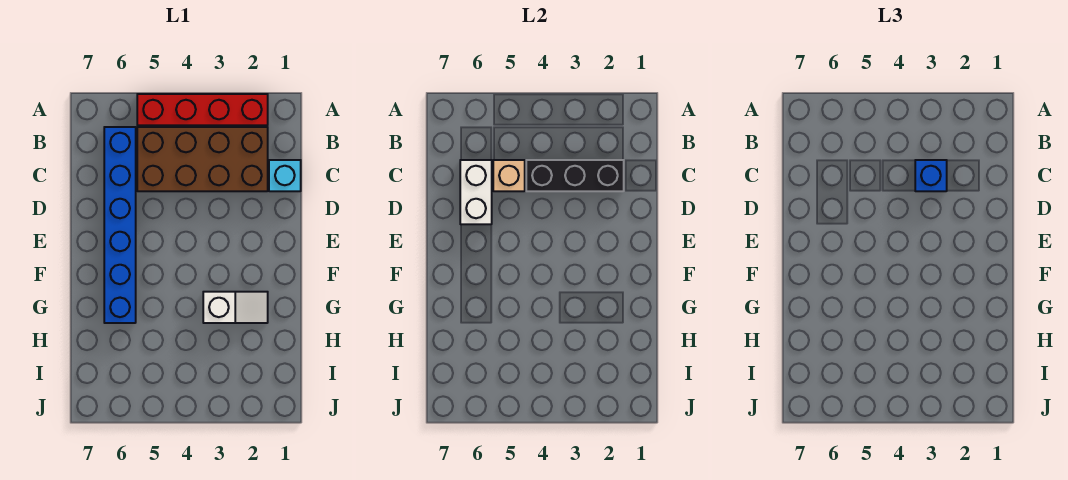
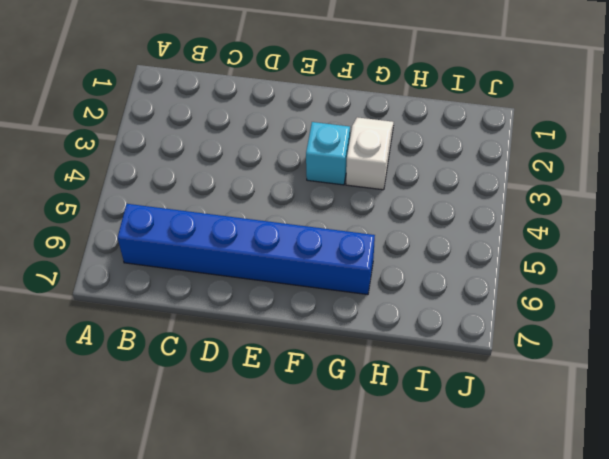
cyan 1x1 brick [306,122,350,185] -> cyan 1x1 brick moved to [269,160,301,191]
none -> red 1x4 brick [137,94,268,125]
none -> brown 2x4 brick [137,127,268,191]

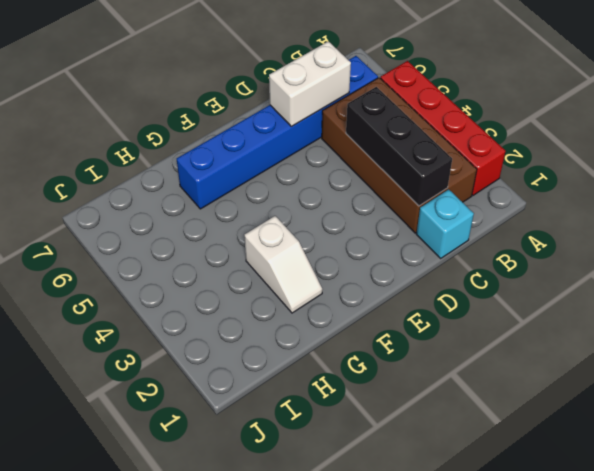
none -> tan 1x1 brick [493,160,525,191]
none -> blue 1x1 brick [915,160,947,191]

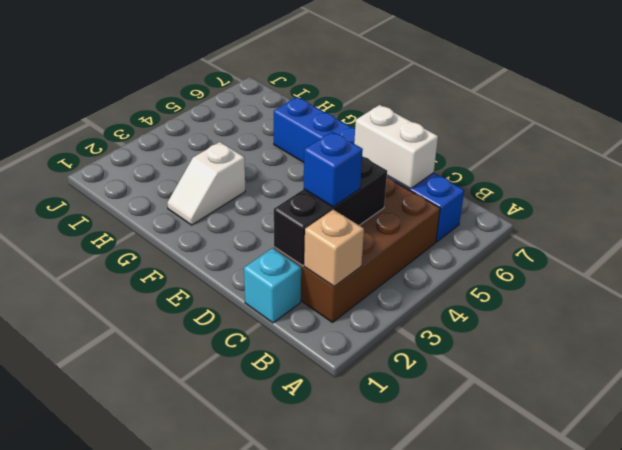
tan 1x1 brick [304,210,364,286] -> tan 1x1 brick moved to [493,160,525,191]
none -> red 1x4 brick [137,94,268,125]

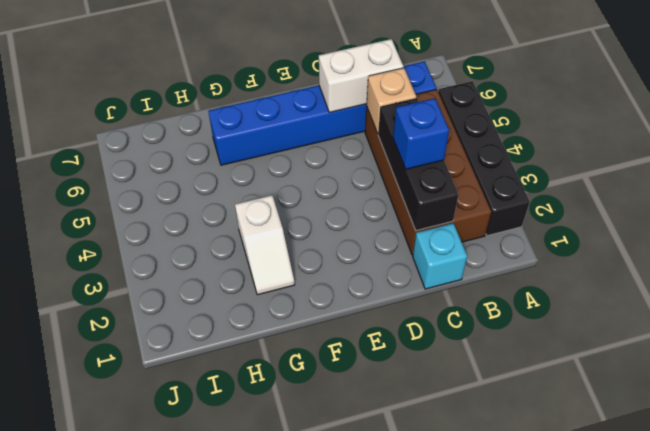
black 1x4 brick [438,81,530,236] -> red 1x4 brick [137,94,268,125]

